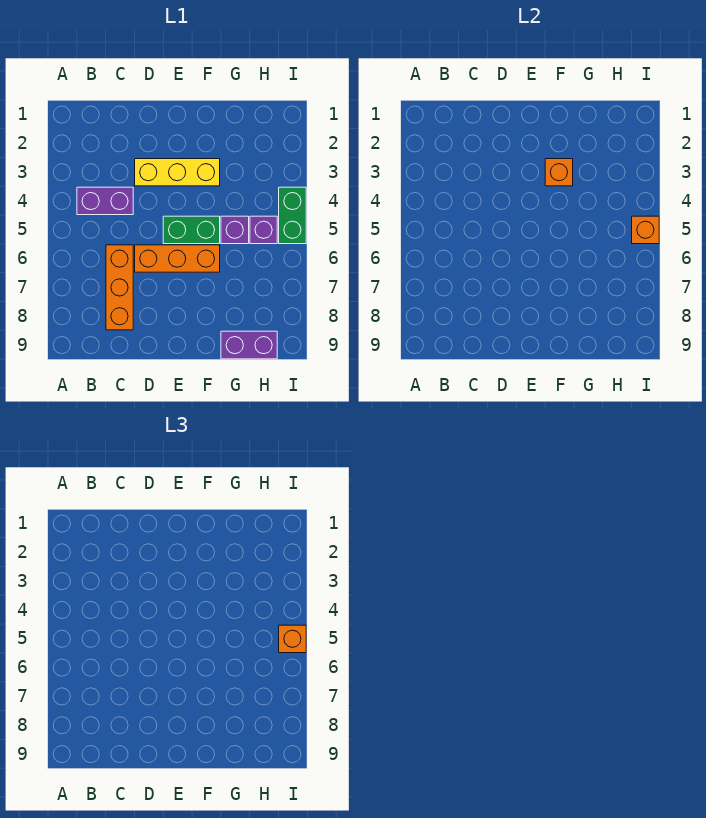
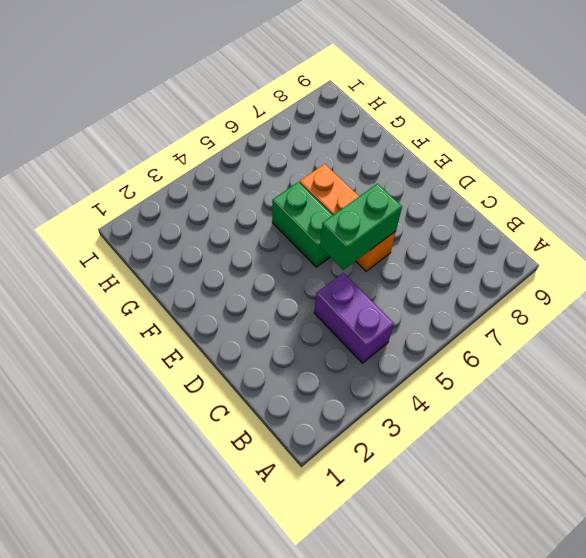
green 1x2 brick [320,184,402,270] -> green 1x2 brick moved to [279,187,306,244]
none -> orange 1x3 brick [106,245,133,330]
none -> yellow 1x3 brick [135,159,220,186]
none -> purple 1x1 brick [221,216,249,244]

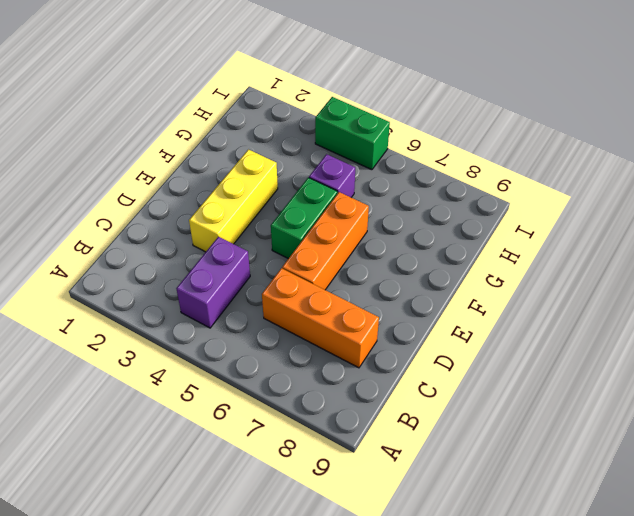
none -> purple 1x2 brick [221,331,277,359]
none -> purple 1x1 brick [250,216,277,244]
none -> orange 1x1 brick [545,159,573,186]

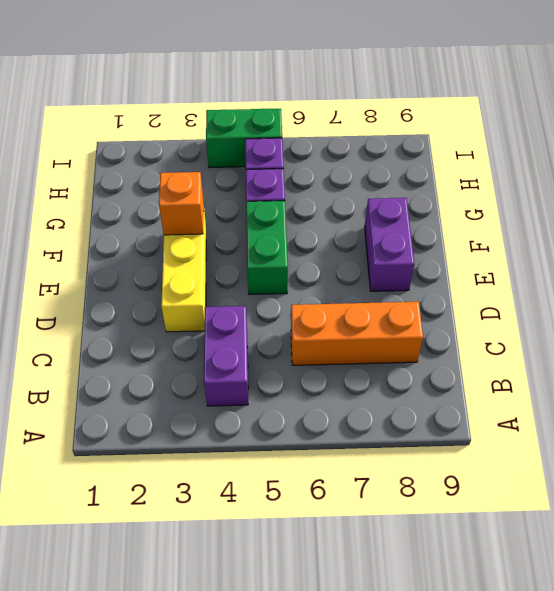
purple 1x2 brick [365,198,414,291] -> purple 1x2 brick moved to [221,331,277,359]
none -> orange 1x3 brick [135,245,220,272]
none -> orange 1x1 brick [632,216,659,244]
none -> orange 1x1 brick [279,625,306,653]

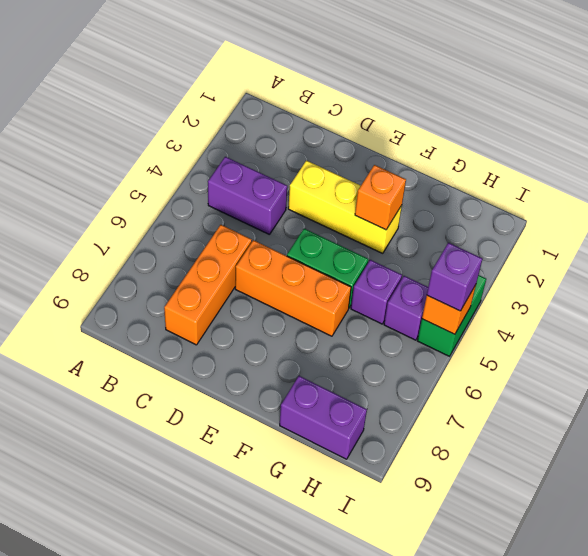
purple 1x1 brick [427,243,482,311] -> orange 1x1 brick [279,625,306,653]

